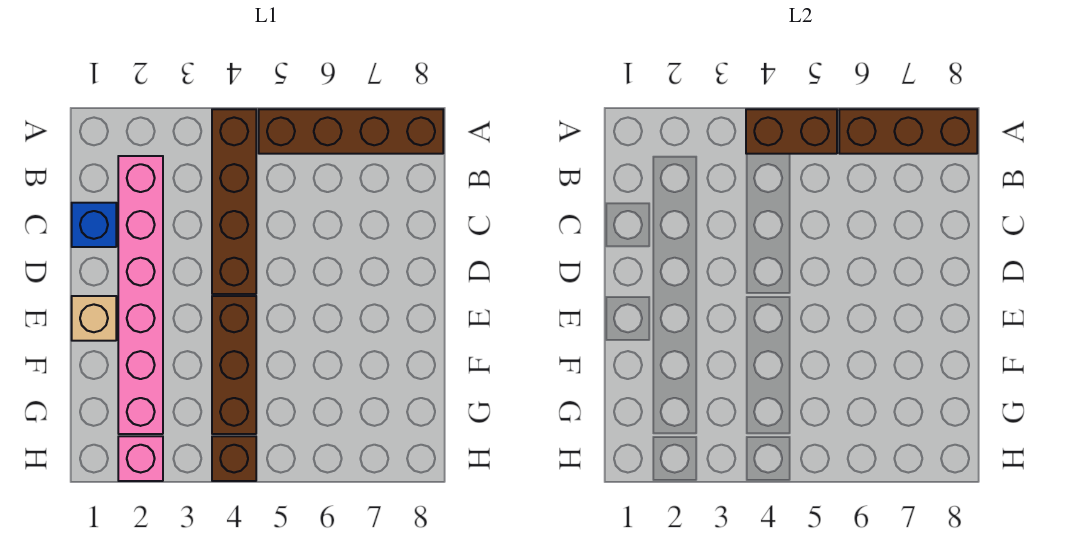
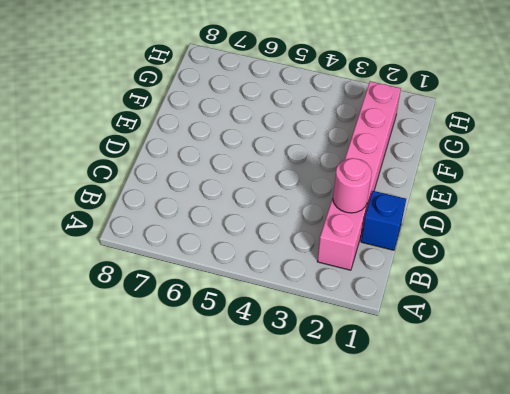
pink 1x1 round brick [333,158,372,213] -> none
none -> brown 1x4 brick [212,109,256,294]
none -> brown 1x4 brick [259,109,443,154]

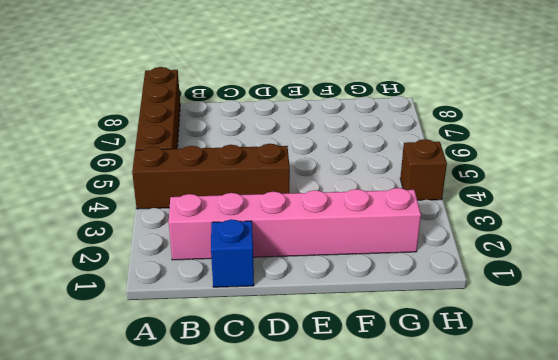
none -> tan 1x1 brick [72,296,116,341]
none -> brown 1x3 brick [212,296,256,434]

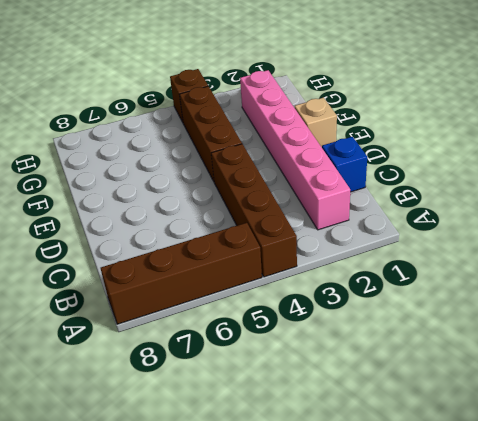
none -> pink 1x1 brick [118,436,163,481]
none -> brown 1x2 brick [746,109,837,154]

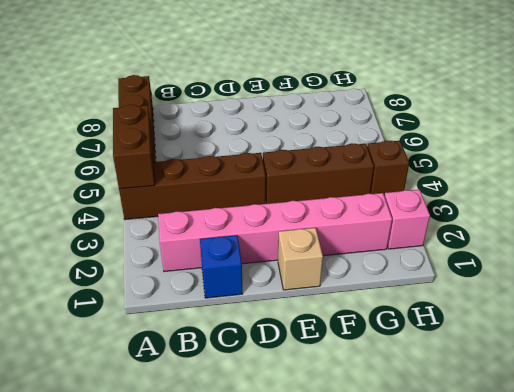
none -> brown 1x3 brick [839,109,977,154]

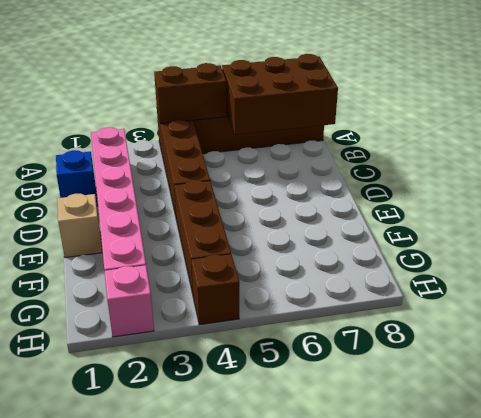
brown 2x3 brick [222,54,338,135] -> brown 1x3 brick [839,109,977,154]

